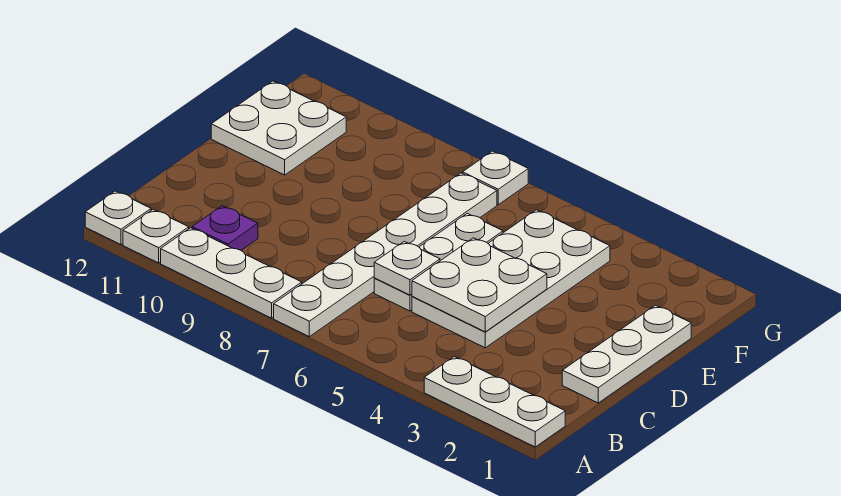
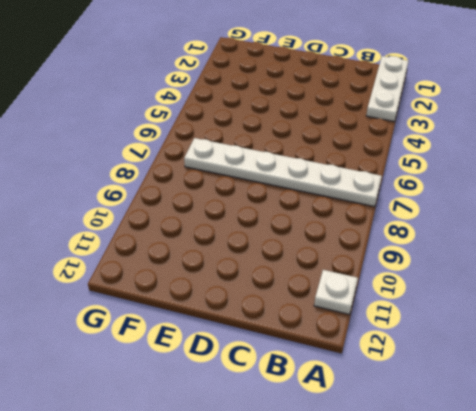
none -> white 1x3 plate [161,228,302,318]
none -> white 1x1 plate [85,191,151,245]
none -> purple 1x1 plate [192,206,258,250]

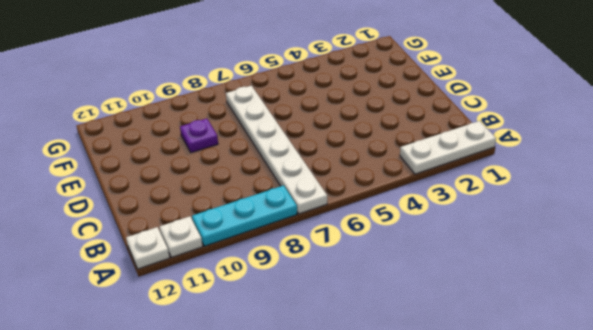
cyan 1x3 plate [192,185,297,246] -> white 1x3 plate [161,228,302,318]
purple 1x1 plate [180,119,218,153] -> purple 1x1 plate moved to [192,206,258,250]
none -> white 1x3 plate [562,305,691,403]
none -> white 2x4 plate [412,210,610,348]
none -> white 1x3 plate [374,213,503,311]

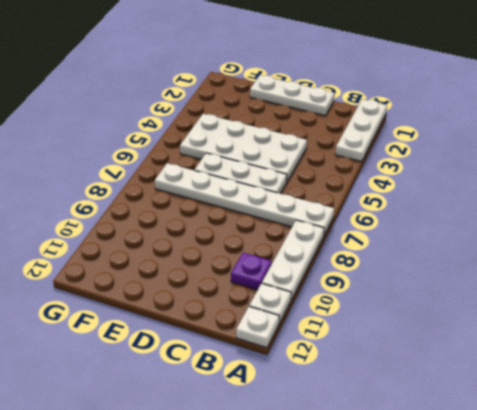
none -> white 2x2 plate [211,81,346,175]
none -> white 1x1 plate [463,151,528,205]
none -> white 2x2 plate [412,238,547,332]

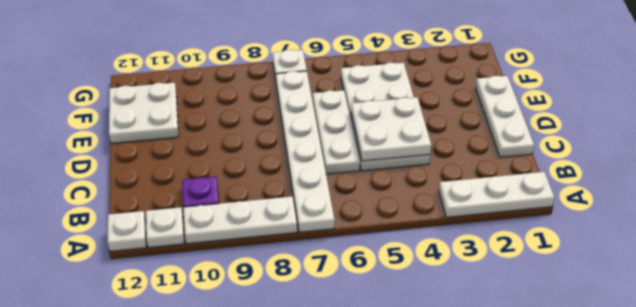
none -> white 1x1 plate [374,242,440,295]

